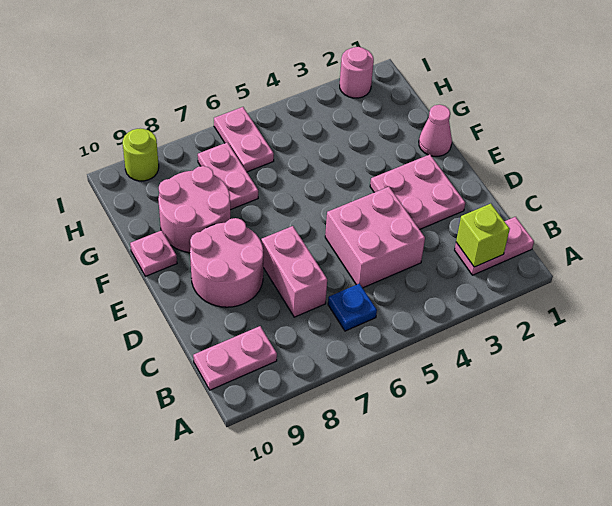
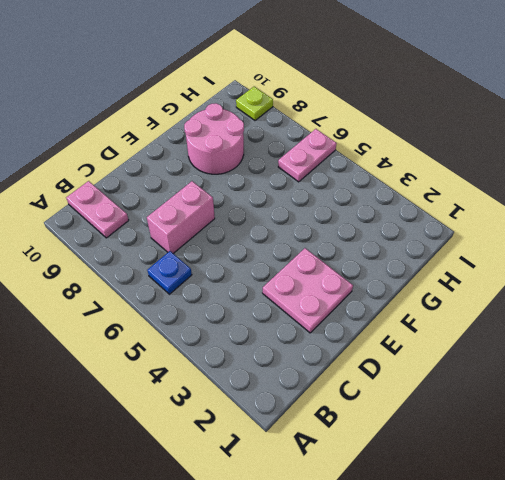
lime 1x1 plate [236,86,273,120] -> lime 1x1 round brick [123,129,159,181]
none -> pink 1x2 plate [455,217,534,275]
none -> pink 2x2 brick [325,187,425,288]
none -> pink 2x2 round brick [190,218,263,307]

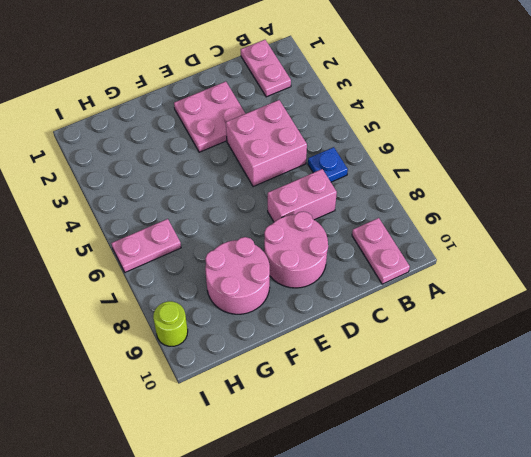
none -> pink 1x1 cone [419,105,452,156]
none -> pink 1x1 plate [130,230,177,276]
none -> pink 1x2 plate [198,142,258,210]

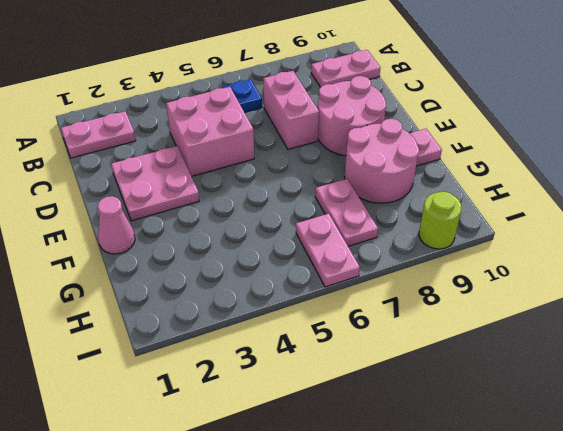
none -> pink 1x1 round brick [340,47,374,98]
none -> lime 1x1 brick [456,204,510,267]

